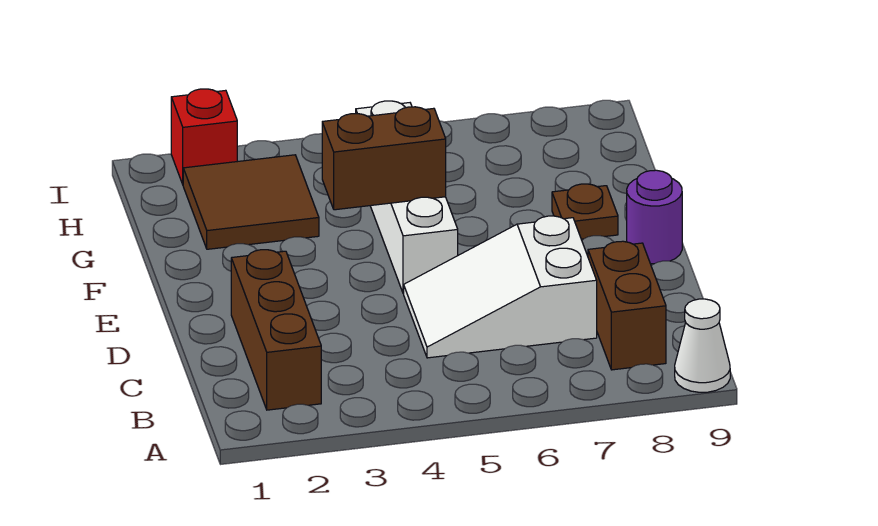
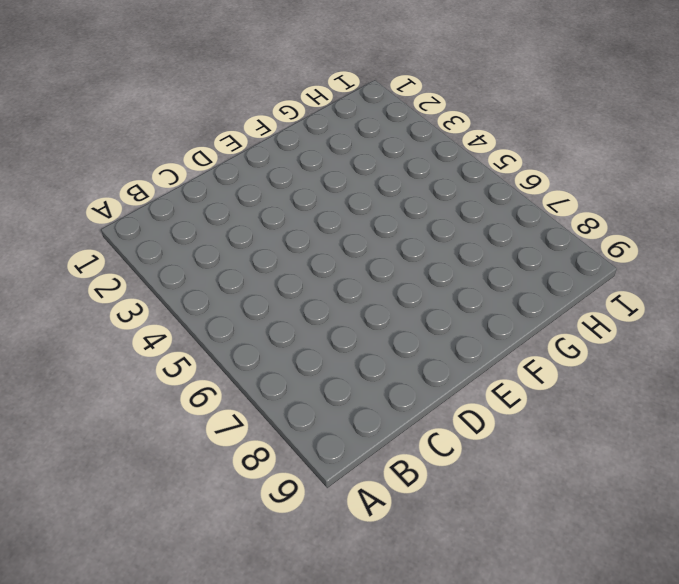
none -> white 1x1 cone [675,299,730,392]
none -> brown 1x3 brick [231,250,321,410]

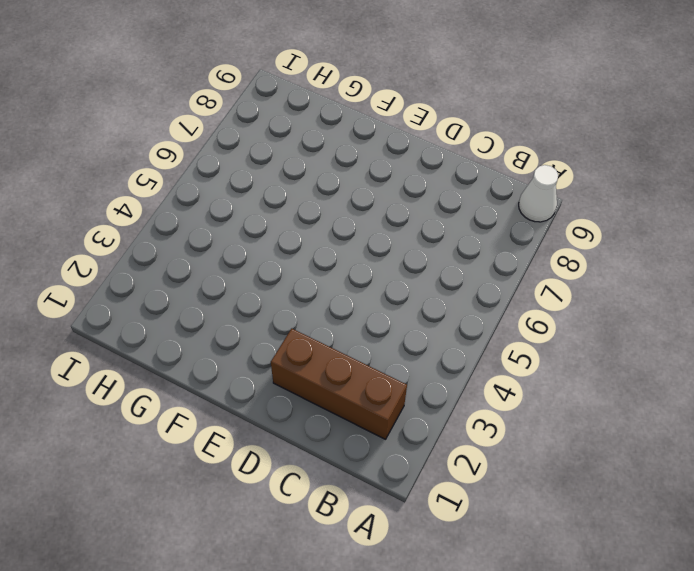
none -> brown 1x2 brick [588,241,666,370]
none -> white 2x3 slope [404,216,597,358]

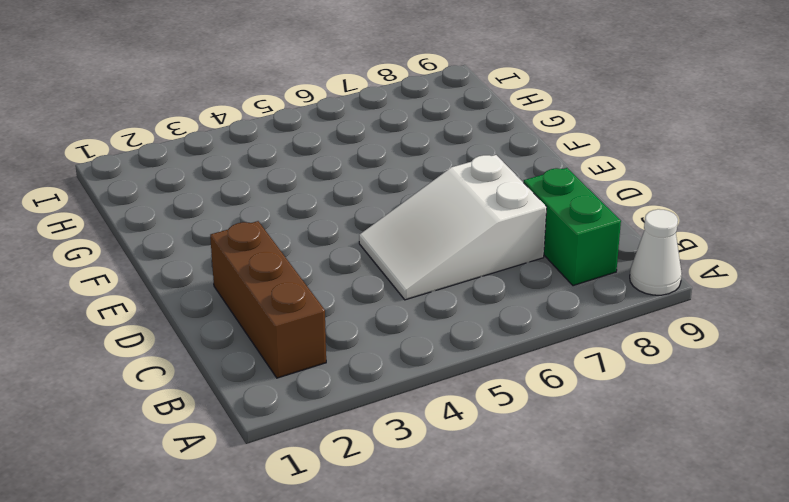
green 1x2 brick [524,168,621,286] -> brown 1x2 brick [588,241,666,370]
none -> white 1x4 brick [356,101,458,294]
none -> purple 1x1 round brick [627,170,682,264]

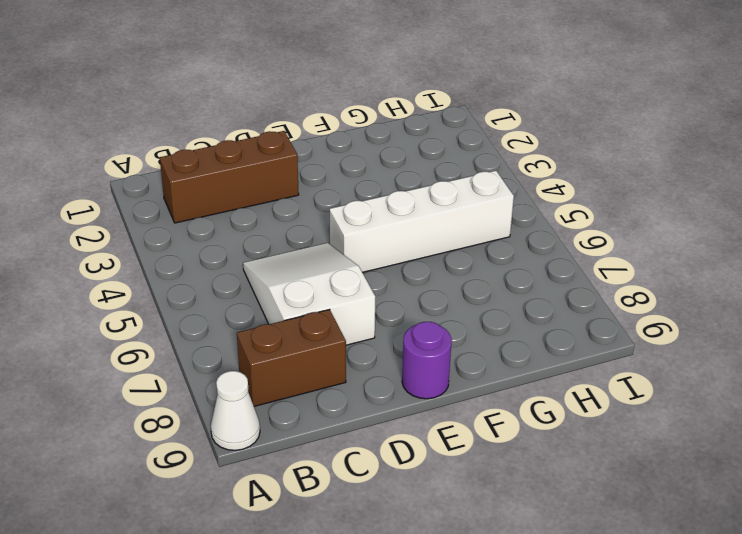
none -> brown 1x1 plate [552,184,618,239]
none -> brown 2x2 tile [183,155,319,249]

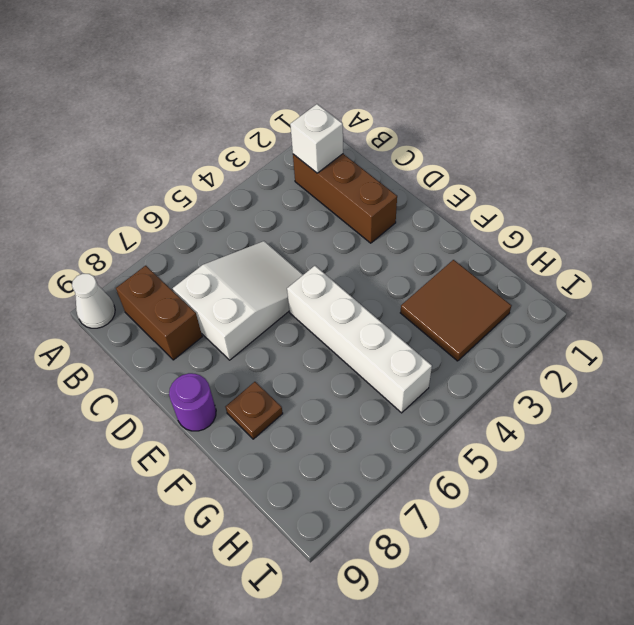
white 1x1 brick [290,104,343,173] -> none
none -> red 1x1 brick [171,89,237,184]
none -> brown 1x2 brick [322,107,446,210]

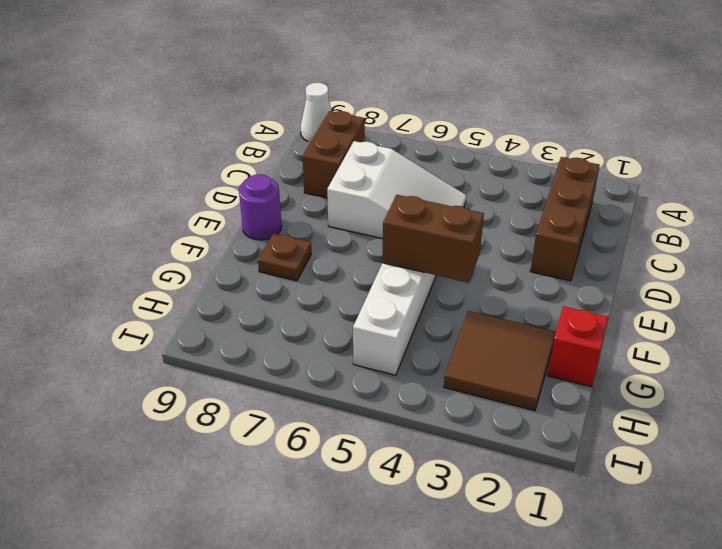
red 1x1 brick [547,306,608,387] -> red 1x1 brick moved to [171,89,237,184]

